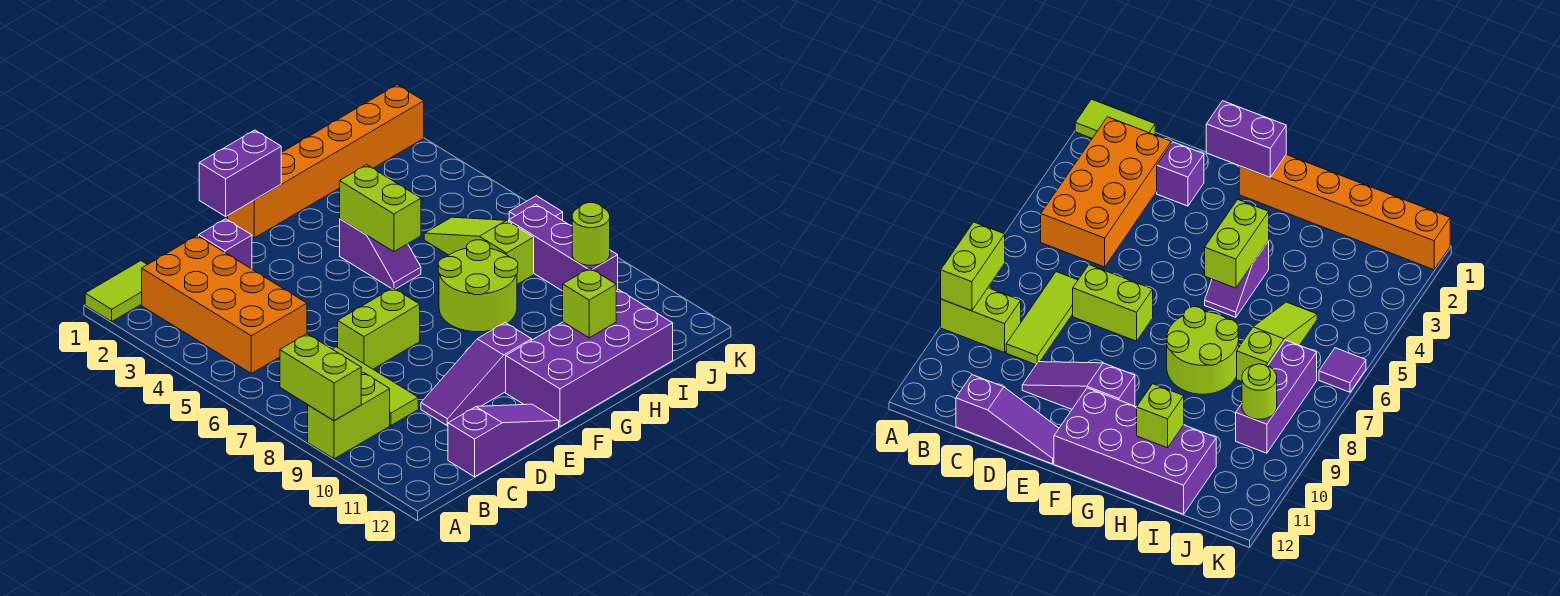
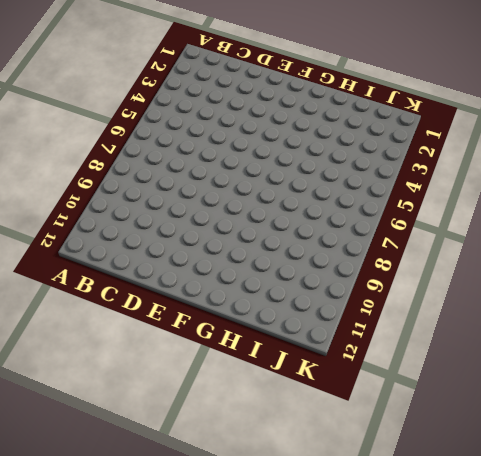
none -> lime 1x2 tile [85,261,147,322]
none -> lime 1x2 brick [308,372,390,459]
none -> orange 2x4 brick [142,236,307,373]

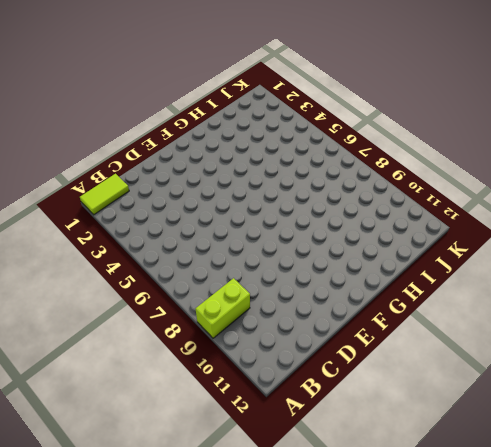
none -> orange 2x4 brick [142,236,307,373]
none -> lime 1x3 tile [333,347,418,425]
none -> purple 1x3 slope [448,404,559,477]

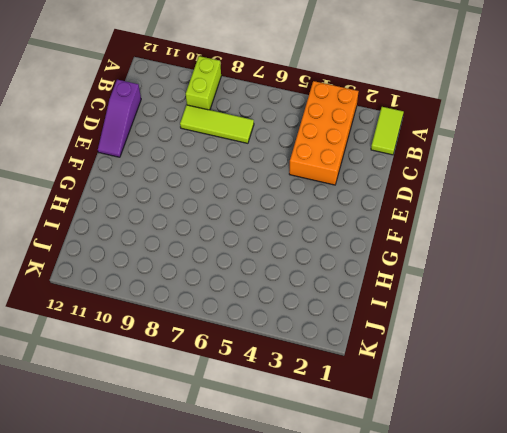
orange 2x4 brick [289,81,359,185] -> orange 2x4 brick turned to [142,236,307,373]
none -> purple 1x1 brick [199,219,252,269]
none -> lime 1x2 brick [338,288,420,369]
none -> purple 1x3 slope [421,323,532,426]

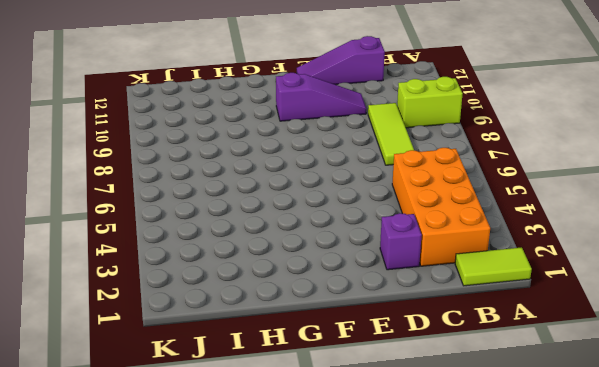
none -> lime 1x2 brick [338,288,420,369]
none -> orange 1x6 brick [228,85,424,238]
none -> purple 2x4 brick [506,290,673,426]

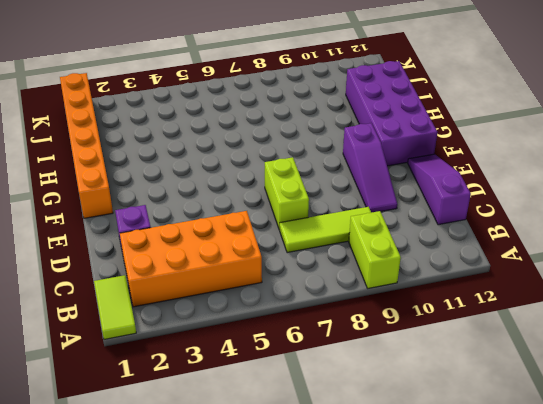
none -> purple 1x2 slope [340,219,421,289]
none -> lime 2x2 round brick [438,240,518,332]
none -> lime 1x3 slope [424,217,534,284]

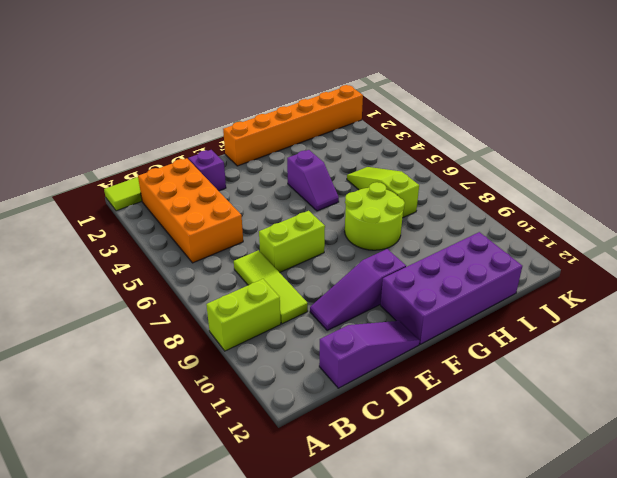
none -> purple 1x3 brick [509,204,618,291]
none -> purple 1x1 tile [509,196,563,221]
none -> lime 1x2 brick [280,334,361,421]

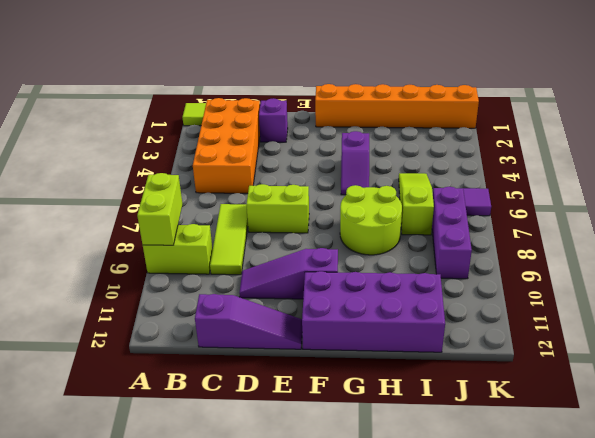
none -> purple 1x2 brick [199,130,281,216]
none -> lime 1x2 brick [340,165,421,252]
none -> lime 1x1 brick [563,268,616,338]

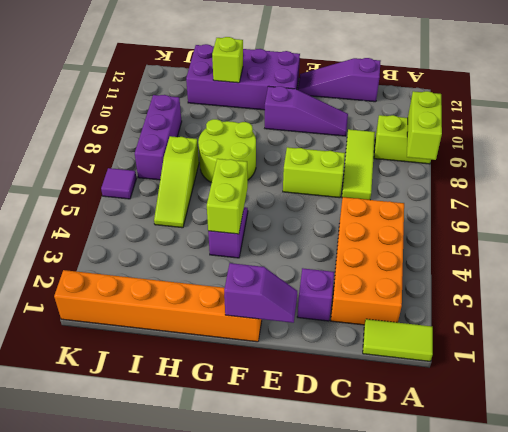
purple 1x2 slope [224,263,297,323] -> purple 1x2 brick [199,130,281,216]
none -> lime 1x1 round brick [572,203,610,265]

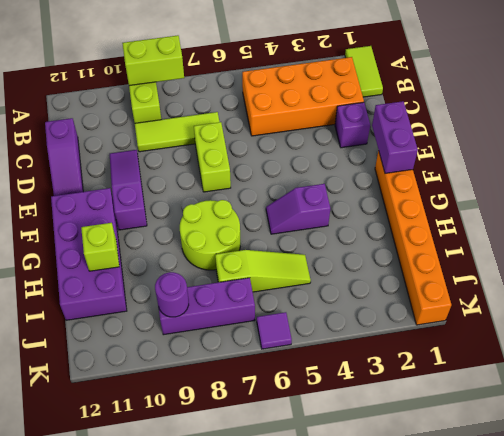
purple 1x1 round brick [155,272,189,317] -> lime 1x1 round brick [572,203,610,265]
none -> lime 1x2 brick [340,165,421,252]

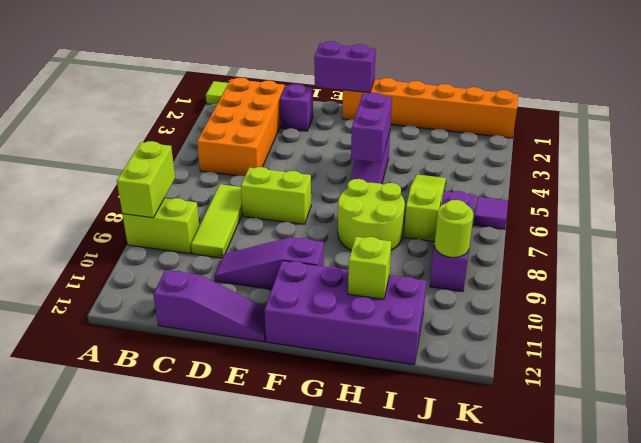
purple 1x2 brick [351,93,392,163] -> lime 1x2 brick [340,165,421,252]

